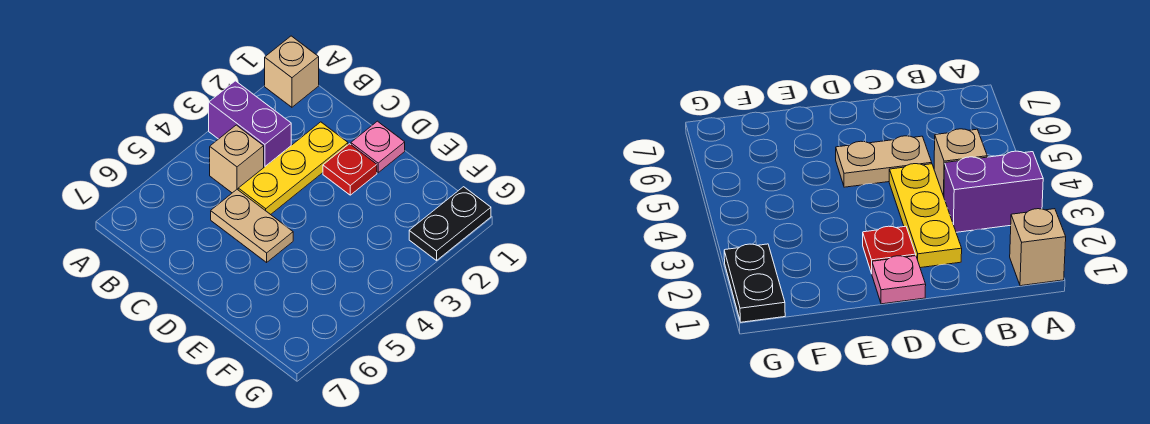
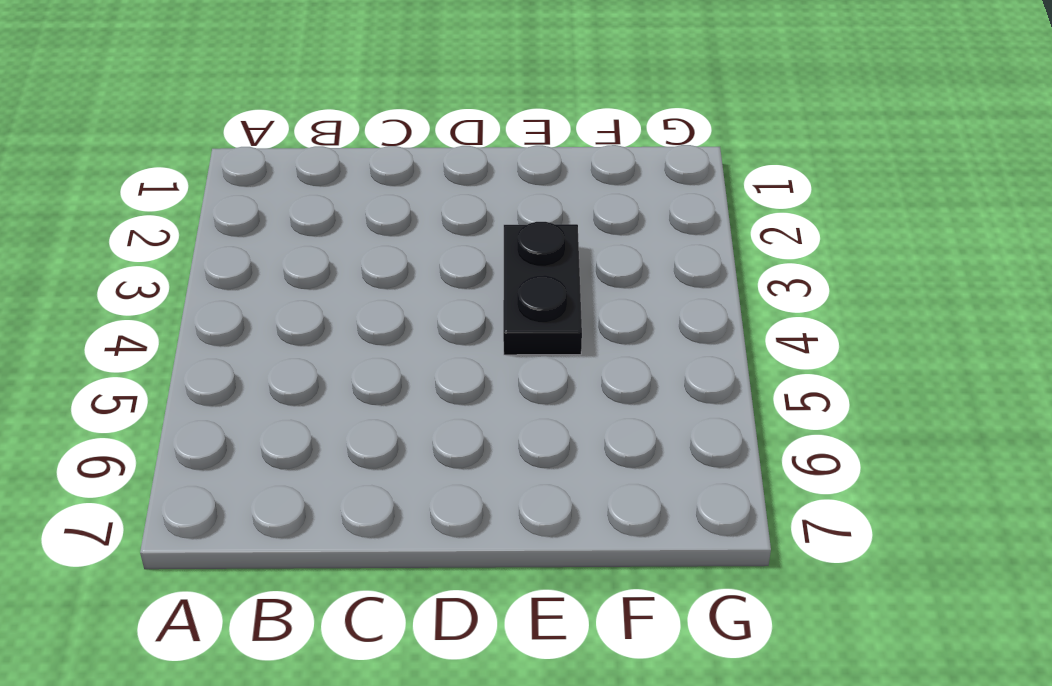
black 1x2 plate [503,222,582,355] -> black 1x2 plate moved to [409,187,491,260]
none -> tan 1x1 brick [265,36,319,107]
none -> purple 1x2 brick [209,81,291,167]

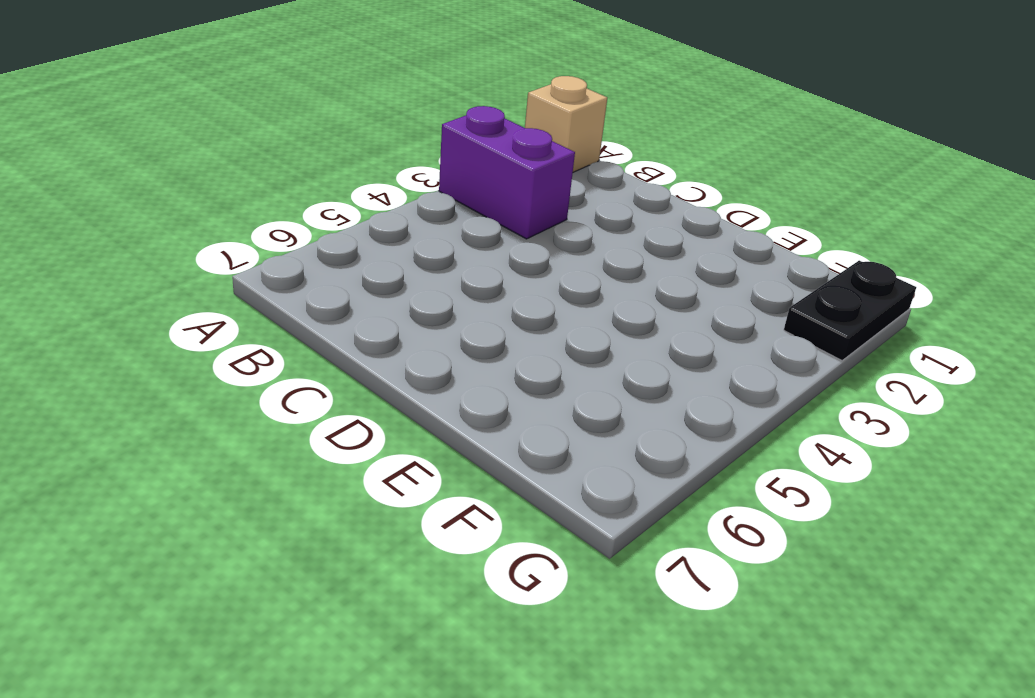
none -> tan 1x1 brick [210,125,264,193]
none -> yellow 1x3 plate [238,122,348,215]

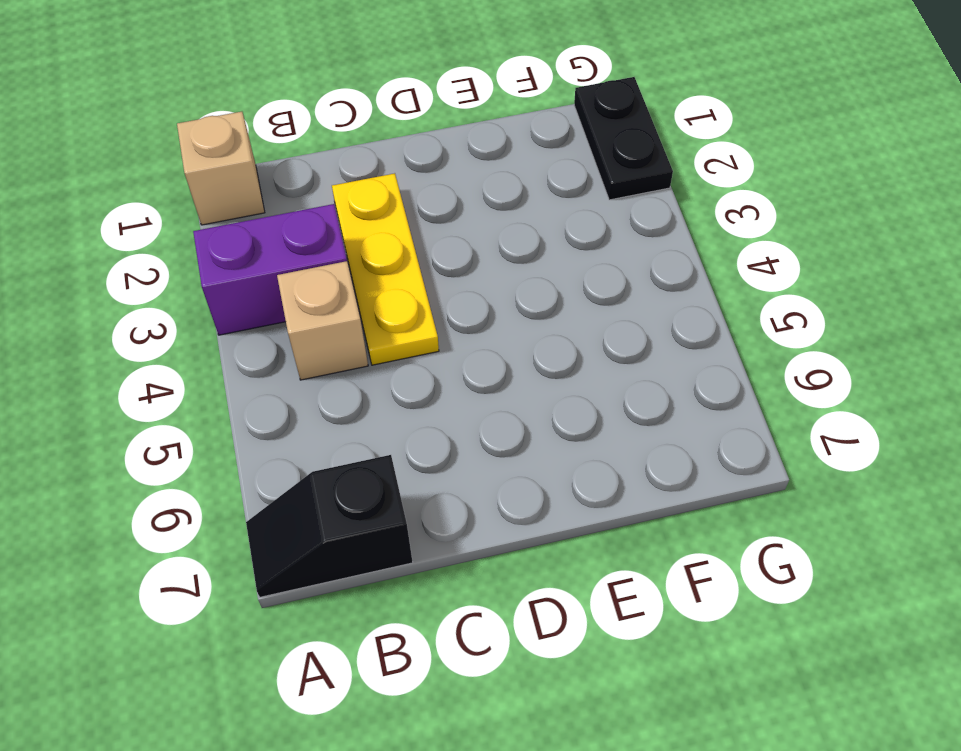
black 1x2 slope [246,455,413,597] -> none
none -> tan 1x2 plate [211,189,293,262]
none -> pink 1x1 plate [351,121,405,173]

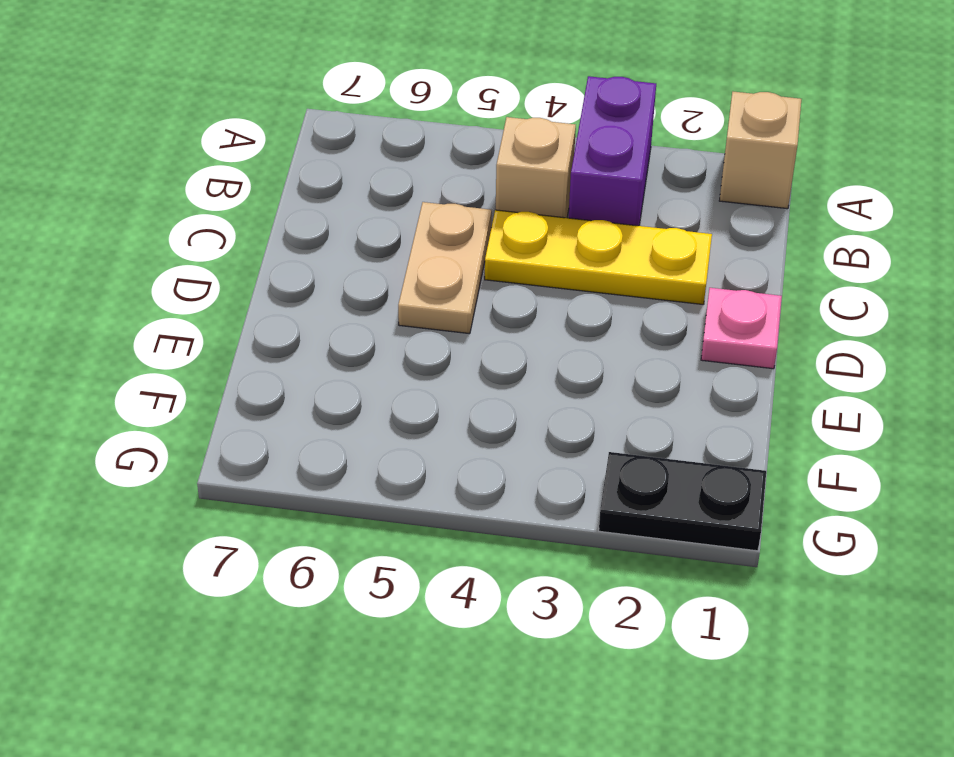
none -> red 1x1 plate [323,144,377,195]

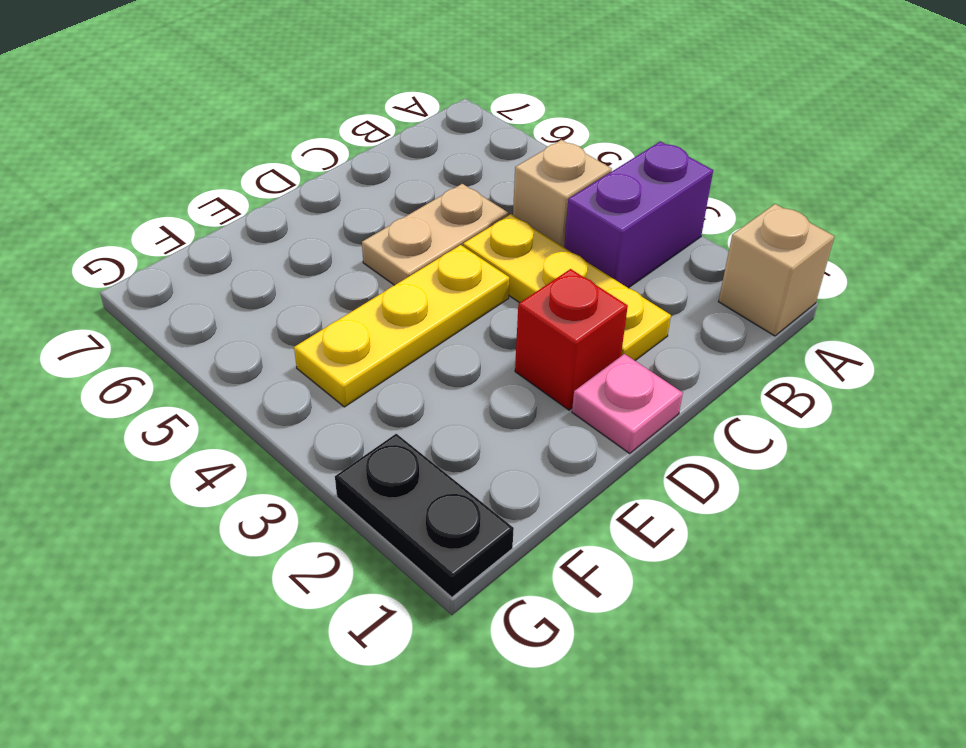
red 1x1 brick [515,269,628,410] -> red 1x1 plate [323,144,377,195]
yellow 1x3 plate [294,245,509,407] -> none

